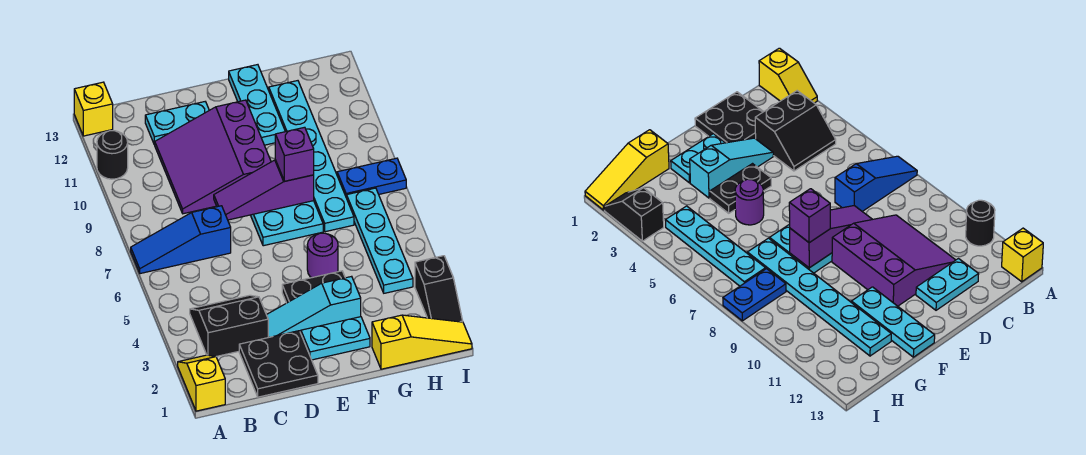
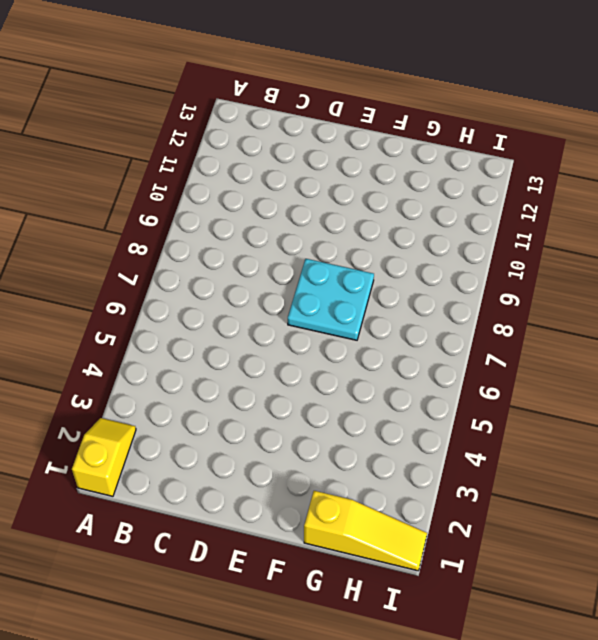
none -> blue 1x3 slope [131,206,231,274]
none -> black 1x1 round brick [97,131,128,179]
none -> yellow 1x1 brick [74,82,113,136]

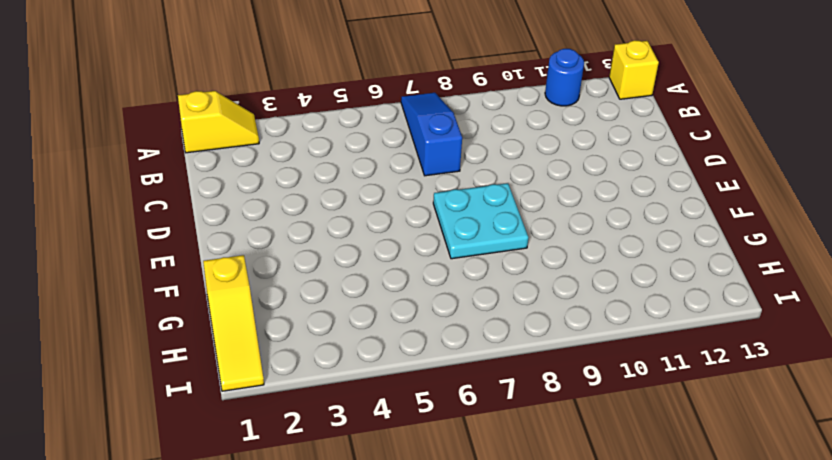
blue 1x1 round brick [545,49,584,106] -> black 1x1 round brick [97,131,128,179]
none -> black 2x2 slope [190,295,268,357]
none -> black 2x2 plate [239,331,318,397]
none -> purple 3x3 slope [155,100,271,214]

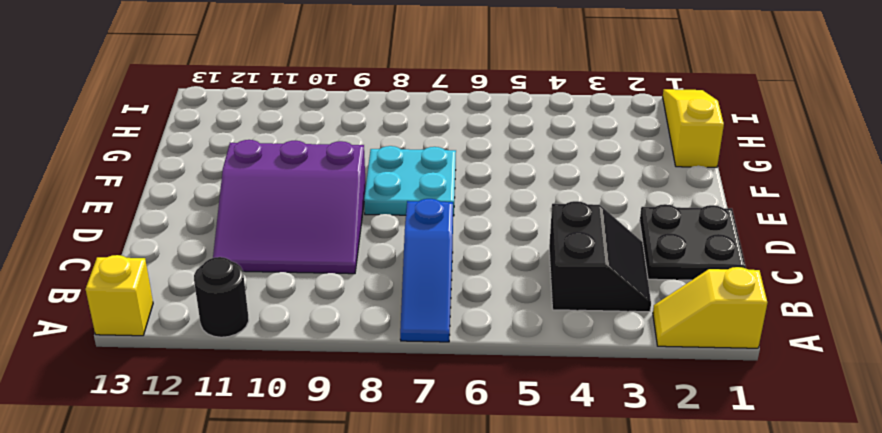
black 2x2 slope [549,201,651,312] -> black 2x2 slope turned to [190,295,268,357]
none -> cyan 1x2 plate [145,102,209,145]
none -> cyan 1x3 slope [267,276,361,337]
none -> cyan 1x2 plate [301,317,370,360]

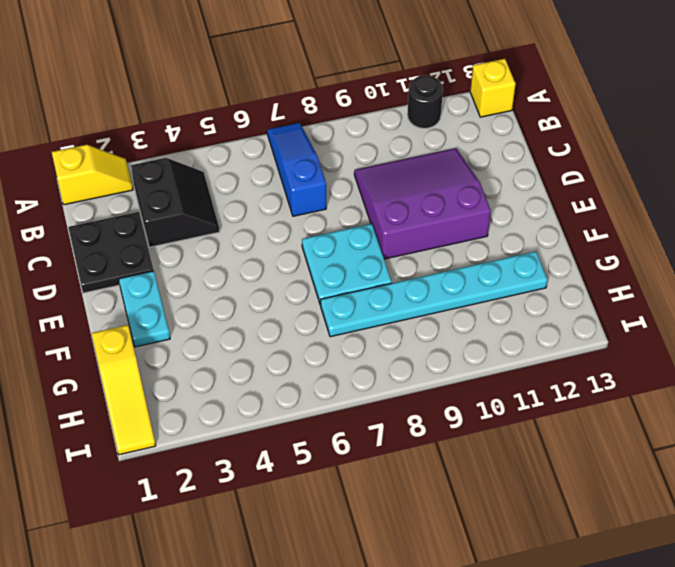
none -> cyan 1x2 plate [145,102,209,145]
none -> cyan 1x3 slope [267,276,361,337]
none -> black 1x2 plate [282,271,345,303]

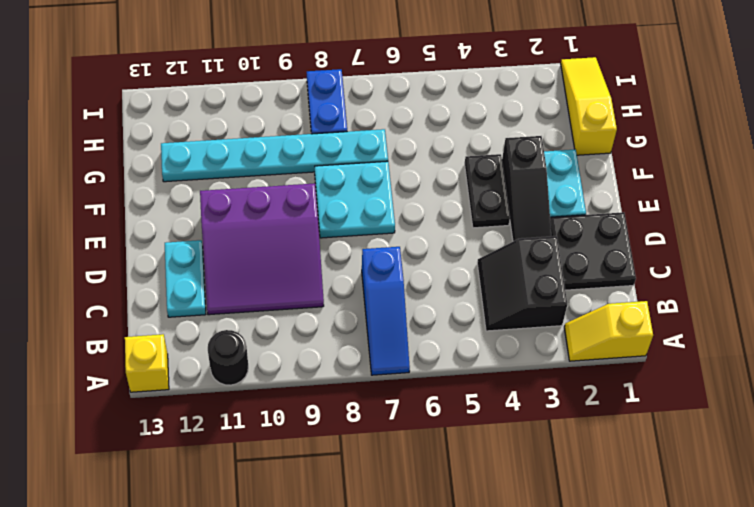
black 1x3 slope [502,136,551,241] -> cyan 1x3 slope [267,276,361,337]
none -> purple 1x1 round brick [307,233,338,278]
none -> cyan 1x3 plate [229,65,285,145]
none -> cyan 1x4 plate [347,188,413,293]

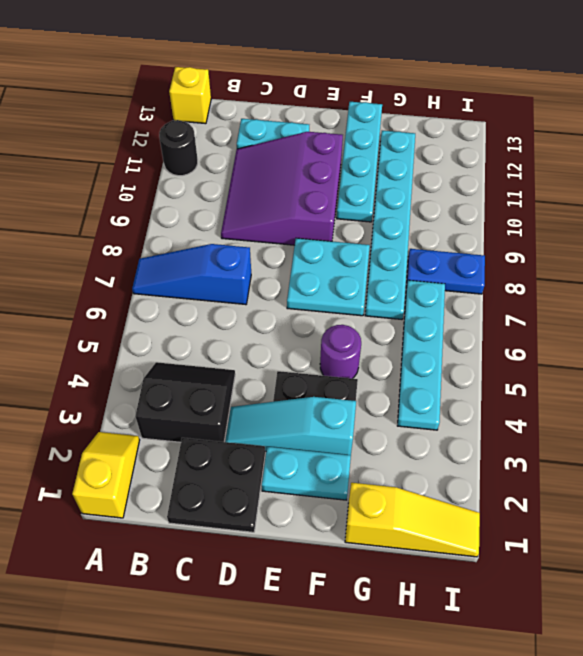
cyan 1x4 plate [337,102,382,222] -> cyan 1x3 plate [229,65,285,145]
none -> black 1x2 slope [415,256,463,322]
none -> purple 1x3 slope [214,160,314,220]
none -> purple 1x1 brick [275,127,314,181]

